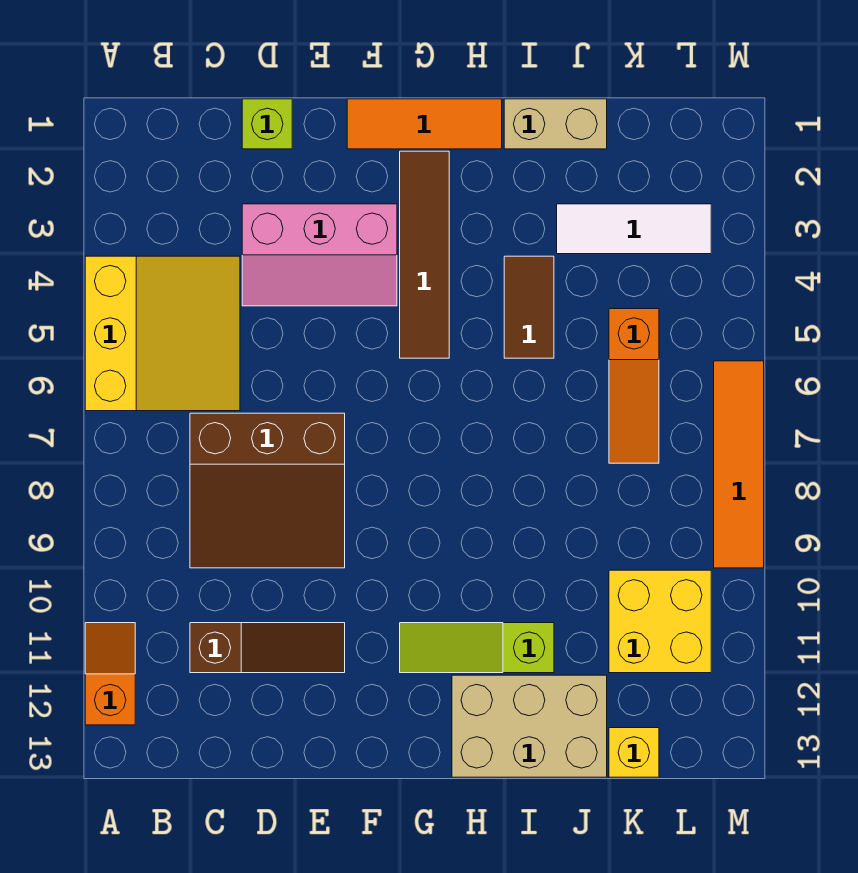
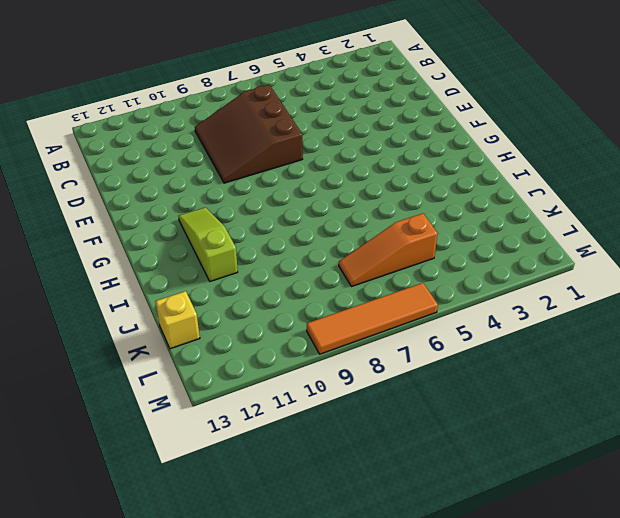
none -> yellow 3x3 slope [85,256,240,411]
none -> orange 1x2 slope [85,623,135,725]
none -> brown 1x3 slope [190,623,345,673]

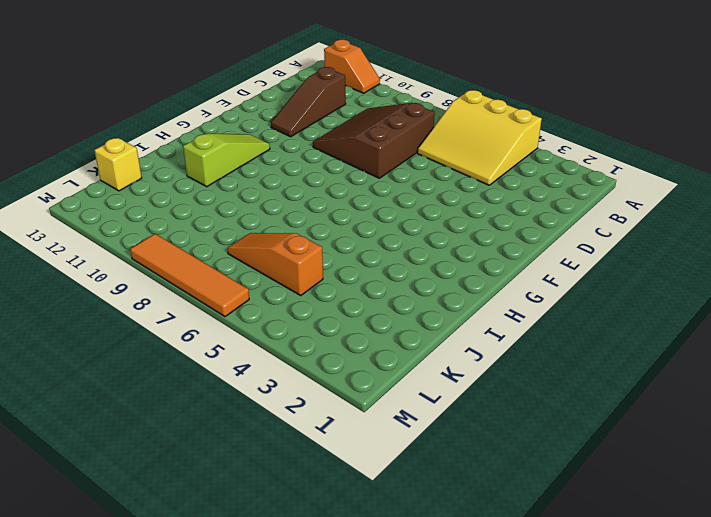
none -> lime 1x1 brick [242,99,292,149]
none -> pink 2x3 slope [242,204,397,306]
none -> orange 1x3 tile [347,99,502,149]

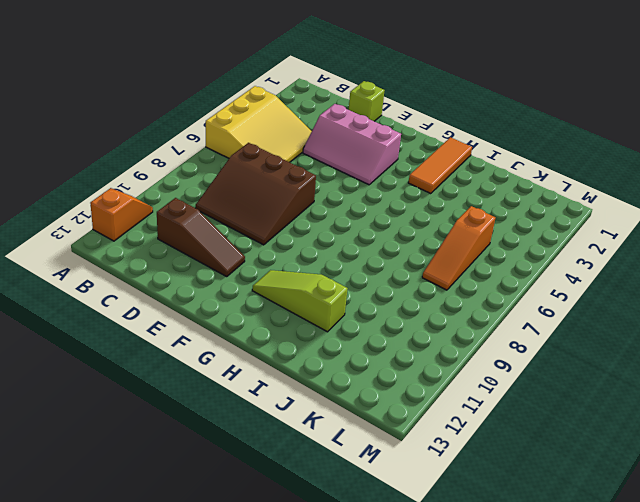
orange 1x3 tile [408,137,472,194] -> orange 1x3 tile turned to [347,99,502,149]
none -> brown 1x4 tile [400,151,449,358]
none -> tan 2x3 brick [452,675,607,777]
none -> tan 1x2 brick [504,99,607,149]

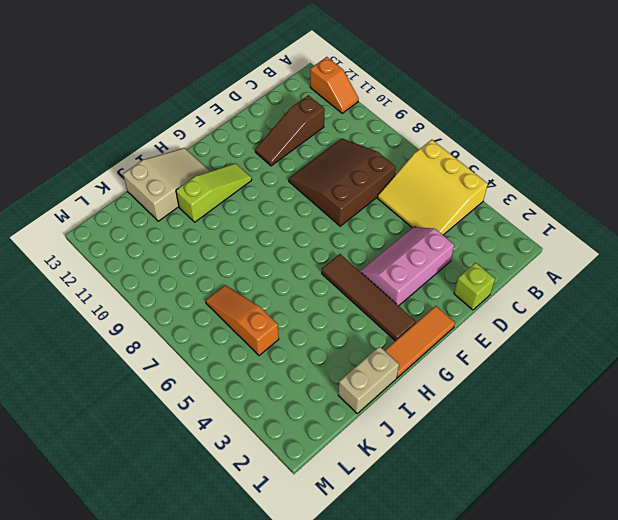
tan 2x3 slope [123,148,210,221] -> tan 2x3 brick [452,675,607,777]
none -> brown 1x2 tile [504,256,554,358]
none -> white 1x3 tile [557,204,711,254]
none -> yellow 2x2 brick [609,570,711,673]

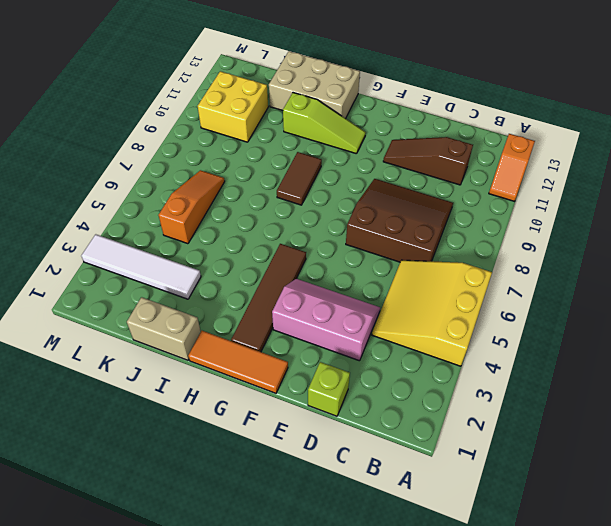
brown 1x2 tile [277,152,322,205] -> brown 1x2 tile moved to [504,256,554,358]
white 1x4 tile [81,234,201,299] -> white 1x3 tile [557,204,711,254]
none -> yellow 1x1 brick [609,728,659,777]
none -> orange 1x4 tile [714,361,764,568]

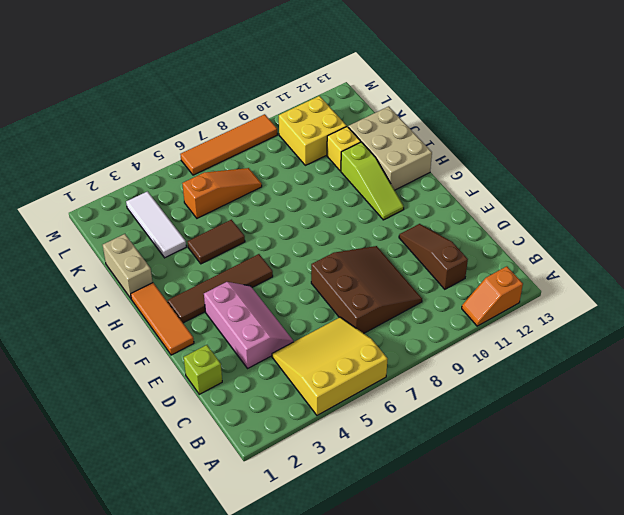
yellow 1x1 brick [327,127,361,171] -> yellow 1x1 brick moved to [609,728,659,777]

